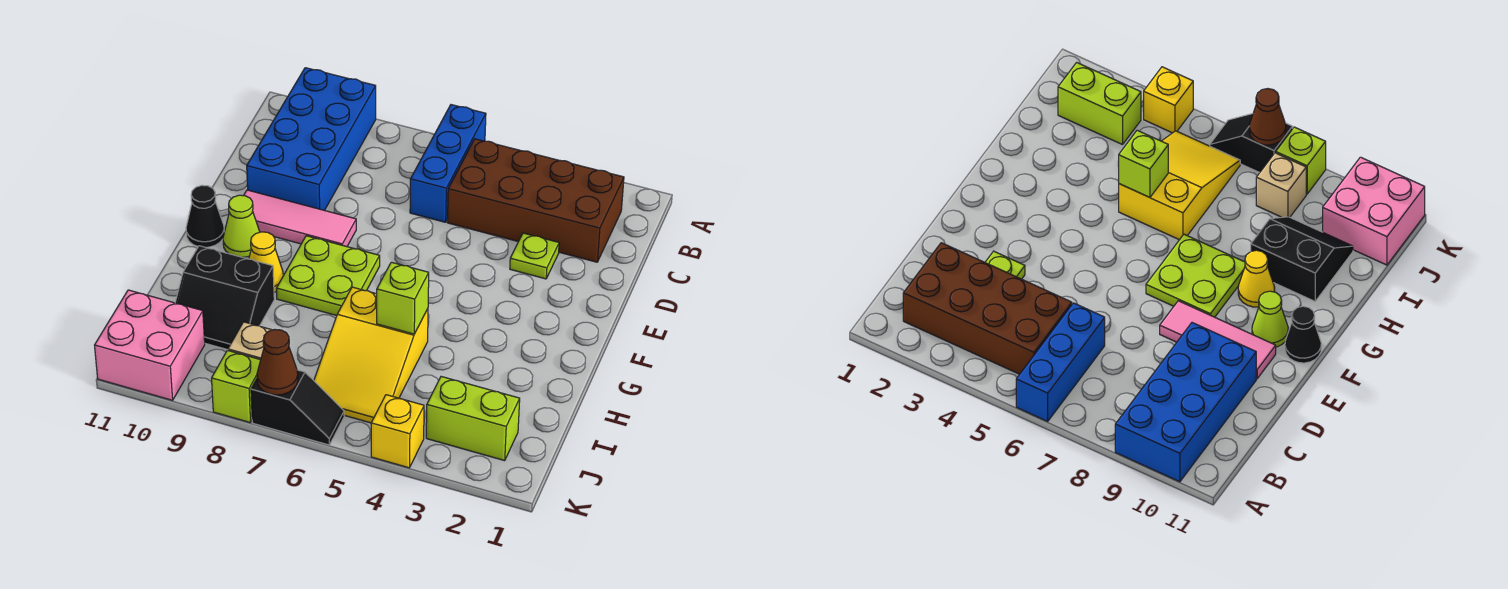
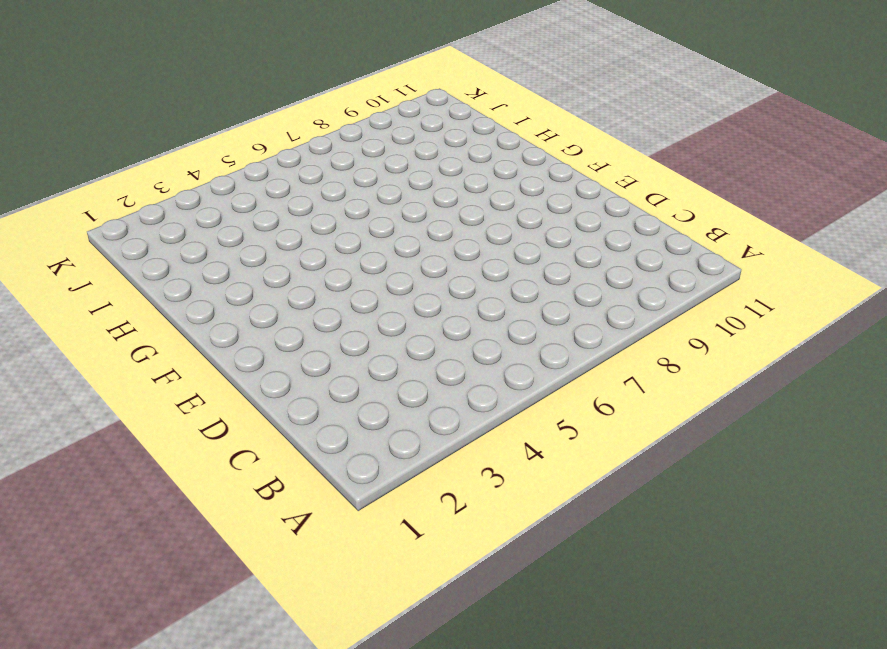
none -> blue 1x3 brick [410,105,486,222]
none -> blue 2x4 brick [247,68,376,210]
none -> brown 2x4 brick [447,139,624,262]

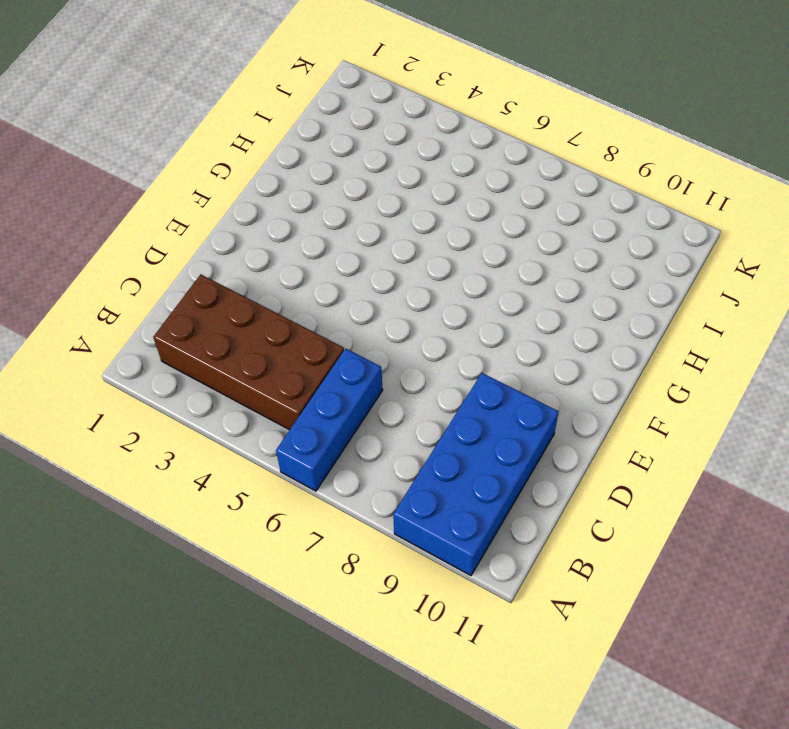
none -> lime 1x1 plate [510,233,559,279]
none -> pink 1x3 tile [244,190,356,247]
none -> lime 2x2 plate [276,236,380,316]

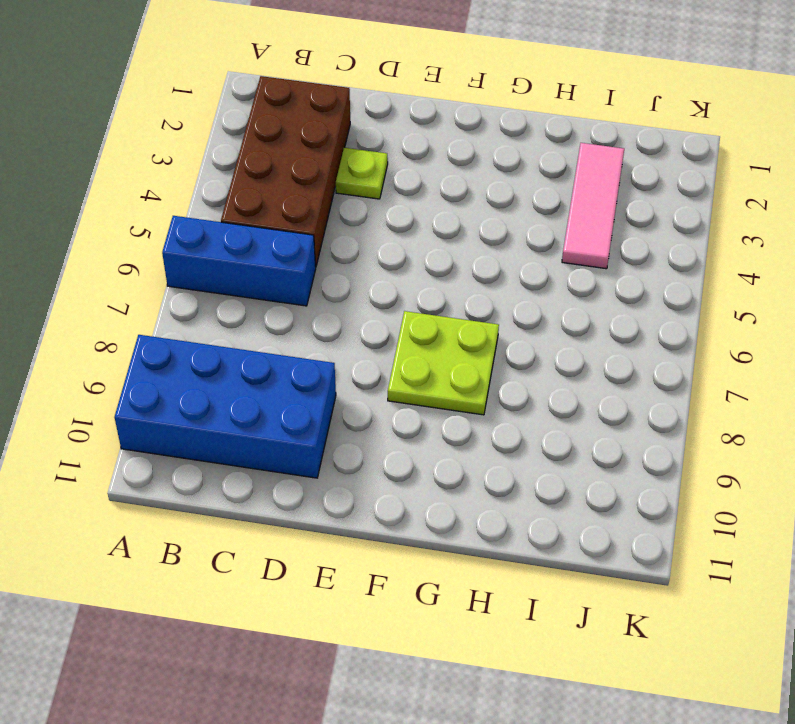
pink 1x3 tile [562,143,624,269] -> pink 1x3 tile moved to [244,190,356,247]
none -> lime 1x1 cone [223,195,260,257]
none -> black 1x1 cone [186,185,224,247]
none -> yellow 1x1 cone [249,232,283,292]

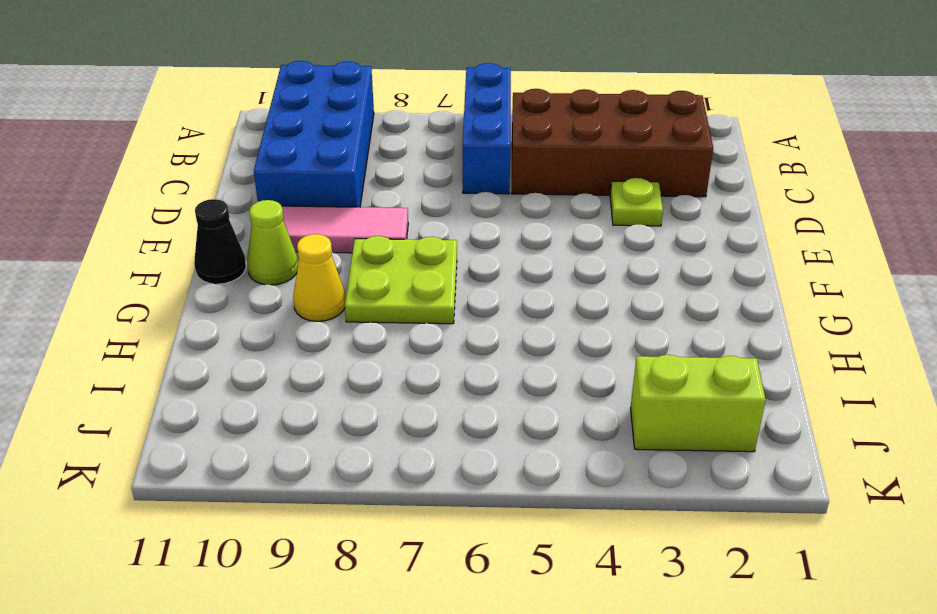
none -> yellow 2x3 slope [314,287,428,423]
none -> black 2x2 slope [175,246,274,350]
none -> tan 1x1 brick [228,322,271,360]

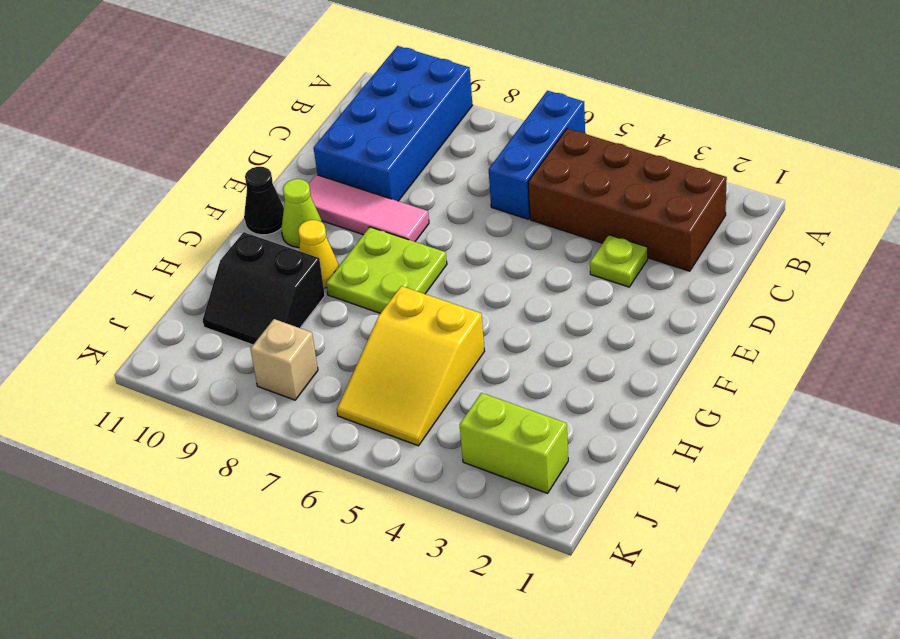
none -> pink 2x2 brick [95,290,205,400]
none -> yellow 1x1 brick [371,395,424,468]
none -> black 1x2 slope [251,370,344,445]

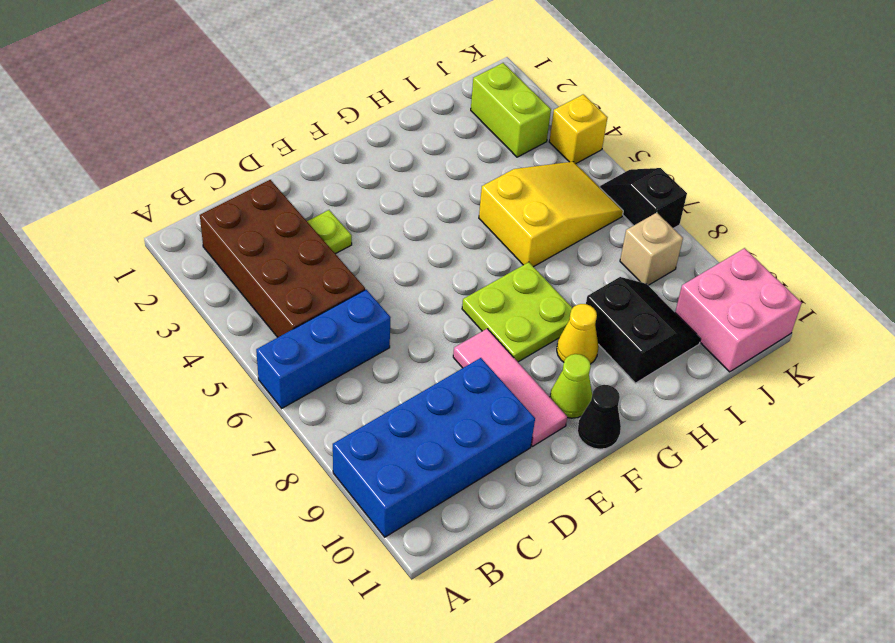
none -> lime 1x1 brick [212,350,261,423]
none -> lime 1x1 brick [377,262,429,334]
none -> brown 1x1 cone [257,329,298,395]

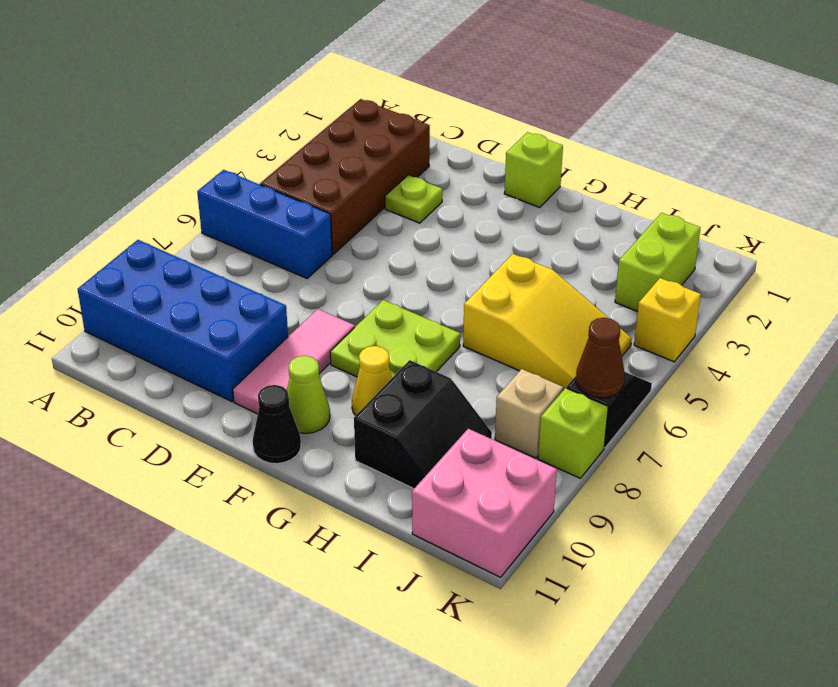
lime 1x1 brick [504,132,563,208] -> lime 1x1 brick moved to [377,262,429,334]

